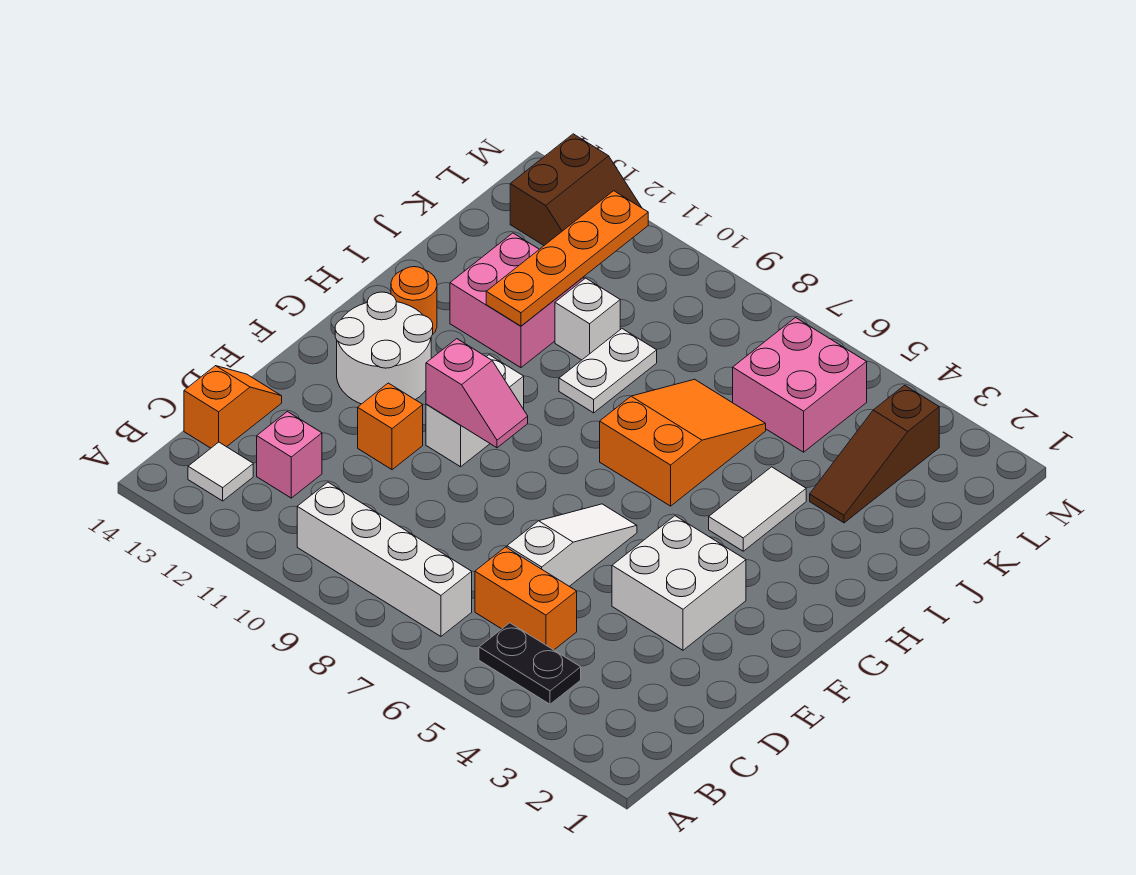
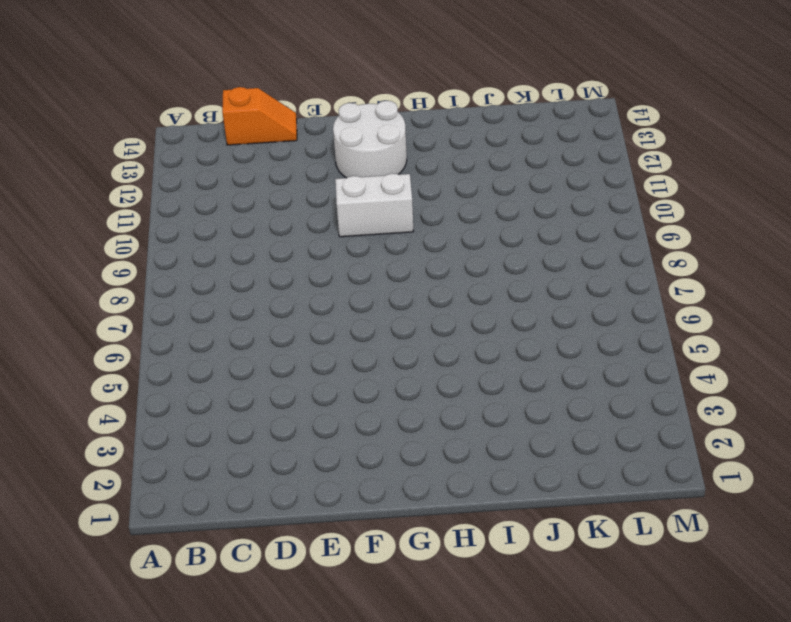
none -> black 1x2 plate [479,623,581,704]
none -> white 1x4 brick [297,482,472,636]
none -> white 1x1 tile [188,442,253,501]

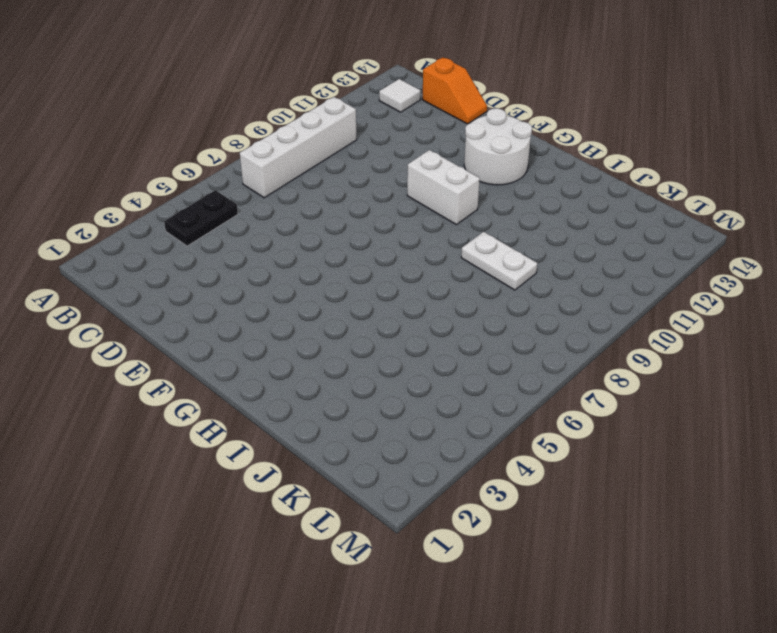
none -> orange 1x2 brick [475,547,577,650]
none -> pink 1x1 brick [257,412,322,498]
none -> white 1x3 slope [507,504,637,586]

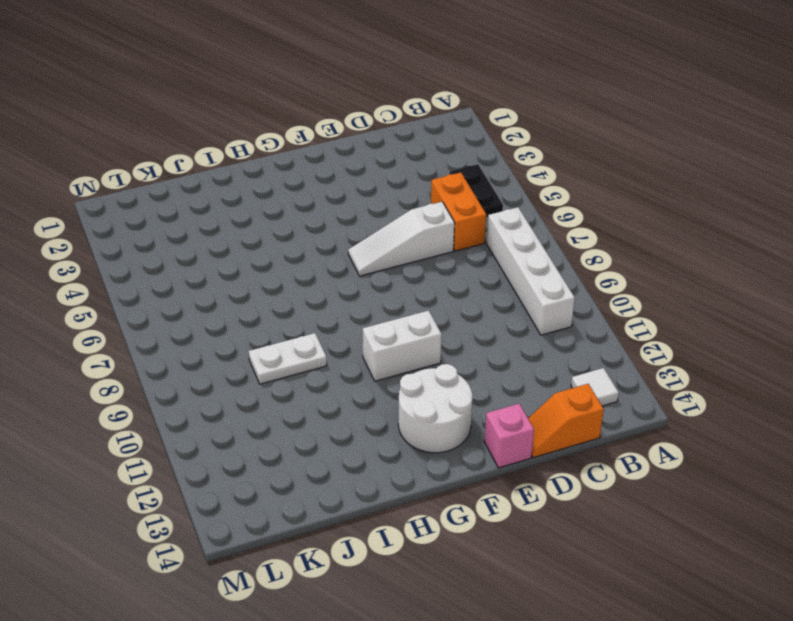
pink 1x1 brick [484,403,534,468] -> pink 1x1 brick moved to [257,412,322,498]
none -> white 2x2 brick [612,516,746,650]
none -> orange 1x1 brick [358,383,423,470]
none -> white 1x2 tile [709,467,806,551]

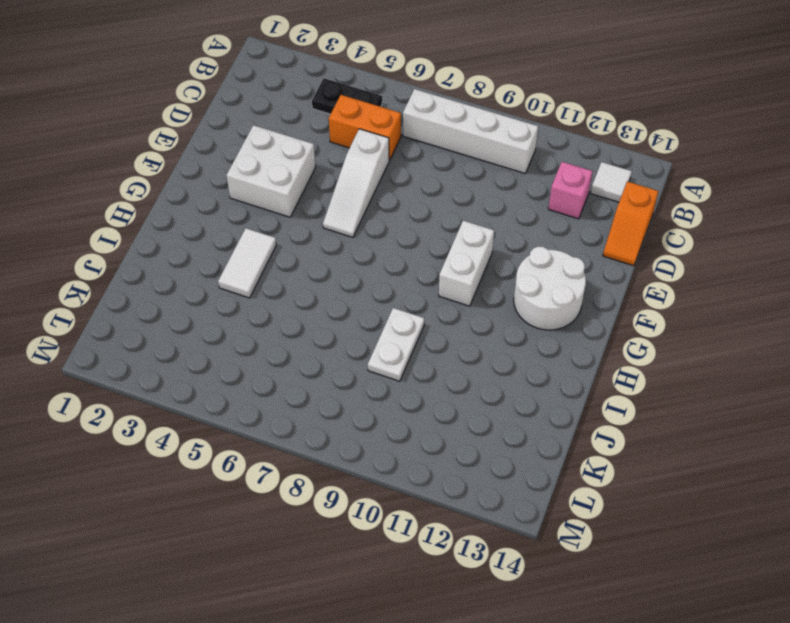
none -> orange 1x1 brick [358,383,423,470]
none -> orange 2x3 slope [600,379,766,506]
none -> orange 1x1 round brick [391,267,437,334]

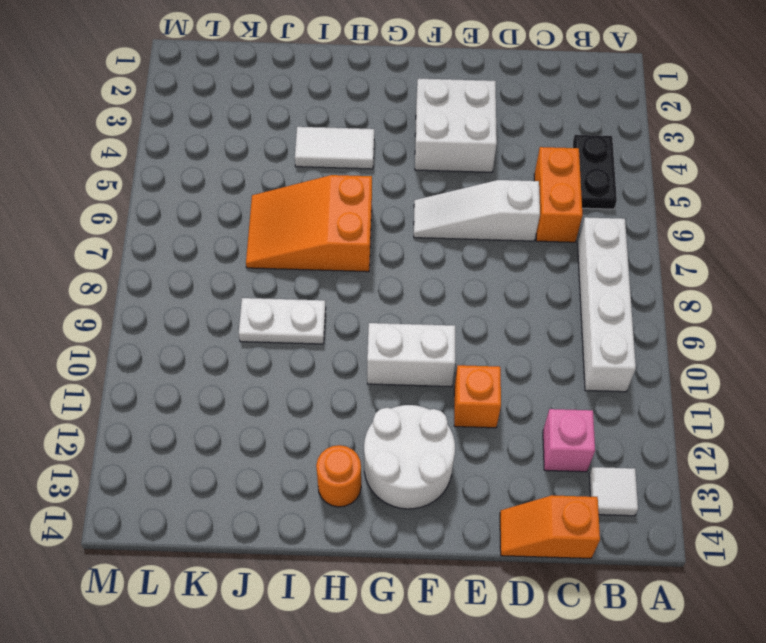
none -> pink 2x2 brick [450,233,584,368]
none -> brown 1x3 slope [810,385,939,523]
none -> white 1x1 brick [555,278,620,360]

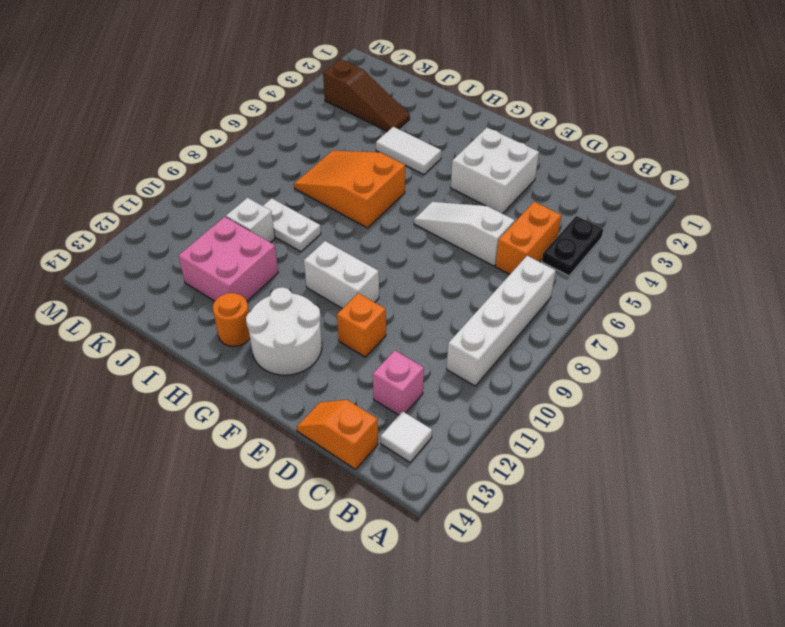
none -> pink 2x2 brick [733,318,867,452]
none -> brown 2x2 slope [510,134,642,245]
none -> pink 1x2 slope [426,339,528,448]

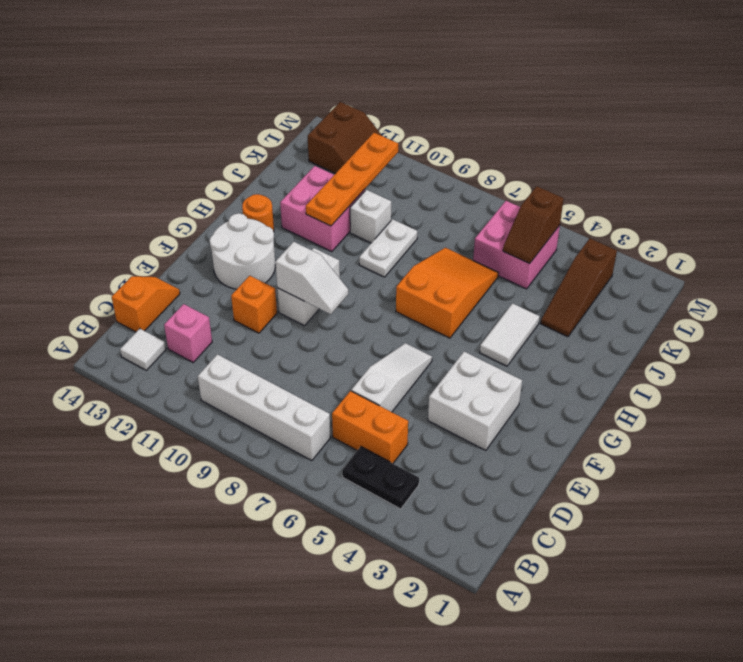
white 1x2 slope [275,242,348,314] -> pink 1x2 slope [426,339,528,448]
brown 1x2 slope [503,186,564,264] -> none

